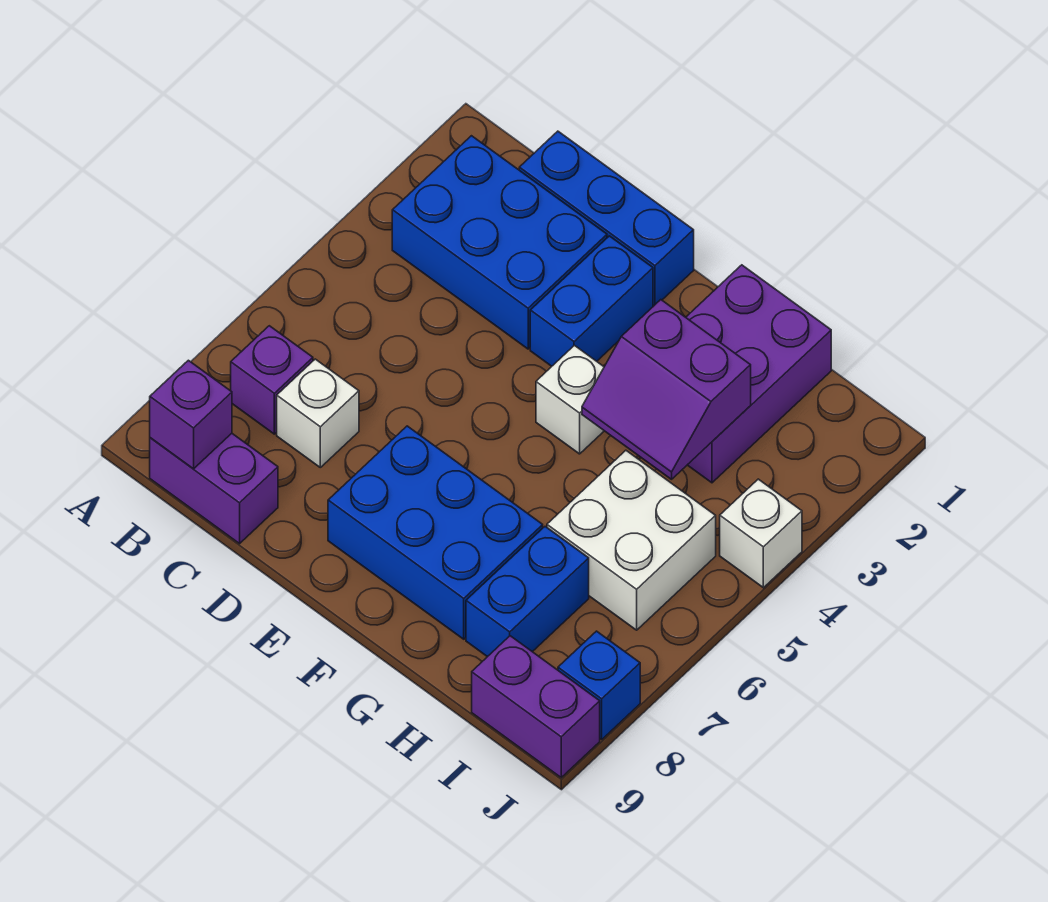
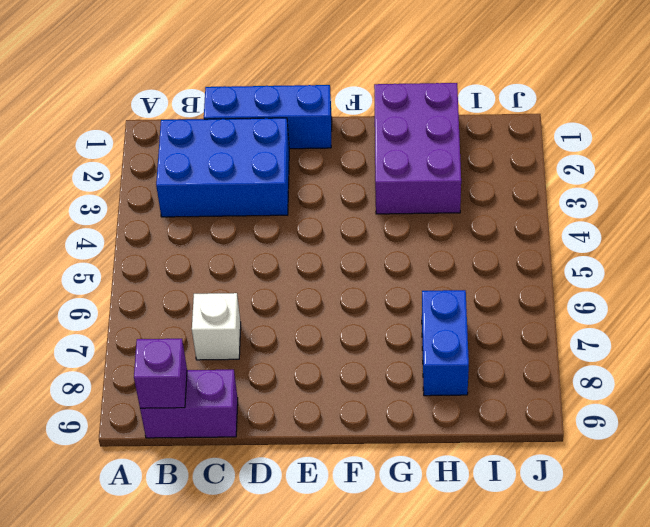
none -> purple 1x1 brick [231,326,313,434]
none -> blue 1x2 brick [530,236,653,366]
none -> blue 2x3 brick [328,426,543,639]

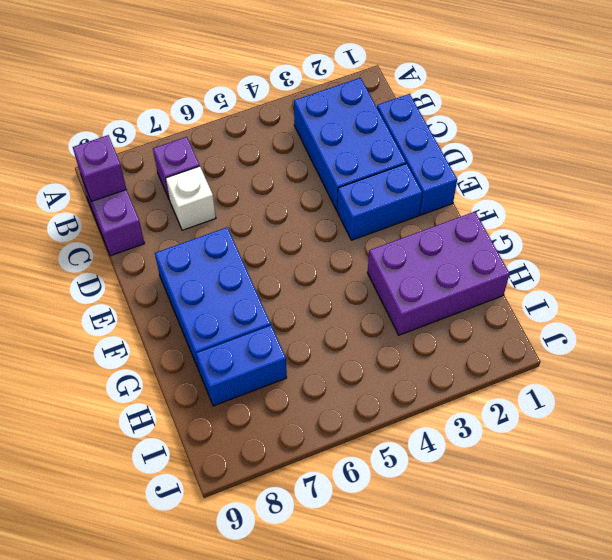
none -> white 1x1 brick [536,345,604,454]
none -> white 2x2 brick [547,450,716,630]
none -> purple 1x2 brick [472,636,600,778]

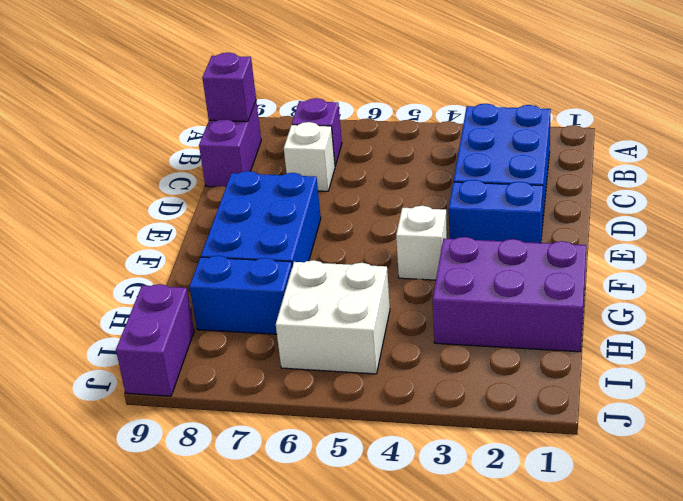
none -> blue 1x3 brick [519,131,694,306]
none -> white 1x1 brick [720,479,802,588]
none -> blue 1x1 brick [558,631,640,740]

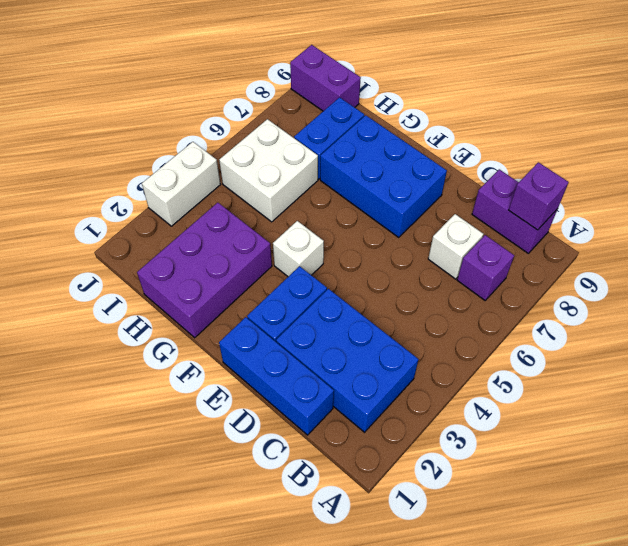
white 1x2 brick [142,142,220,226] -> white 1x1 brick [720,479,802,588]
none -> blue 1x1 brick [558,631,640,740]
none -> purple 2x2 slope [582,300,751,479]

